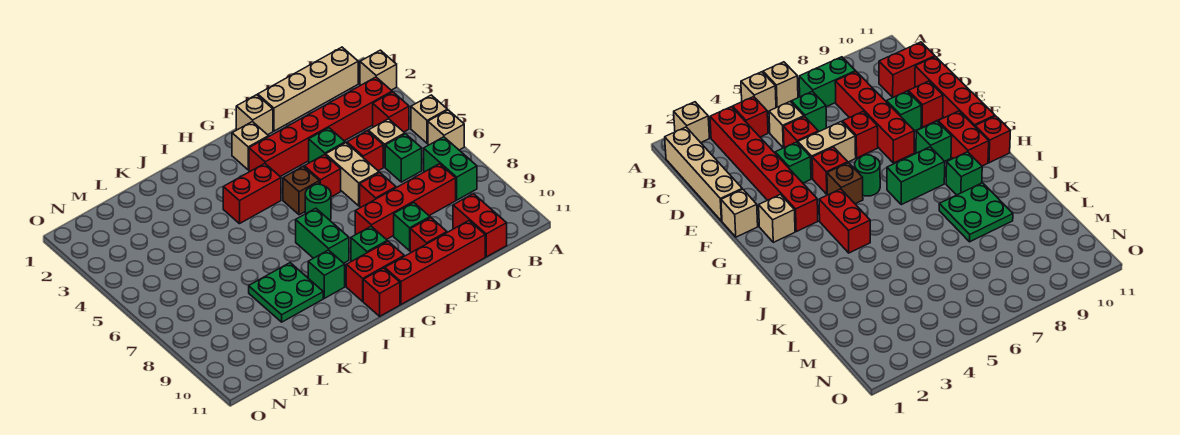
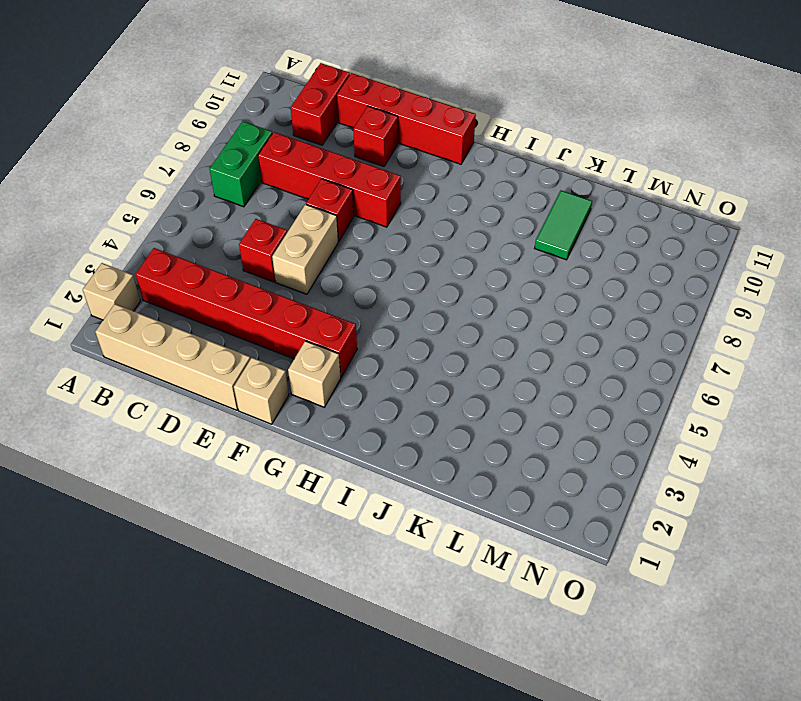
green 1x2 tile [535,191,592,260] -> green 2x2 plate [249,263,323,322]
none -> tan 1x1 brick [411,95,447,143]
none -> tan 1x1 brick [428,110,464,150]
none -> red 1x1 brick [373,92,409,132]
none -> tan 1x1 brick [368,119,405,167]

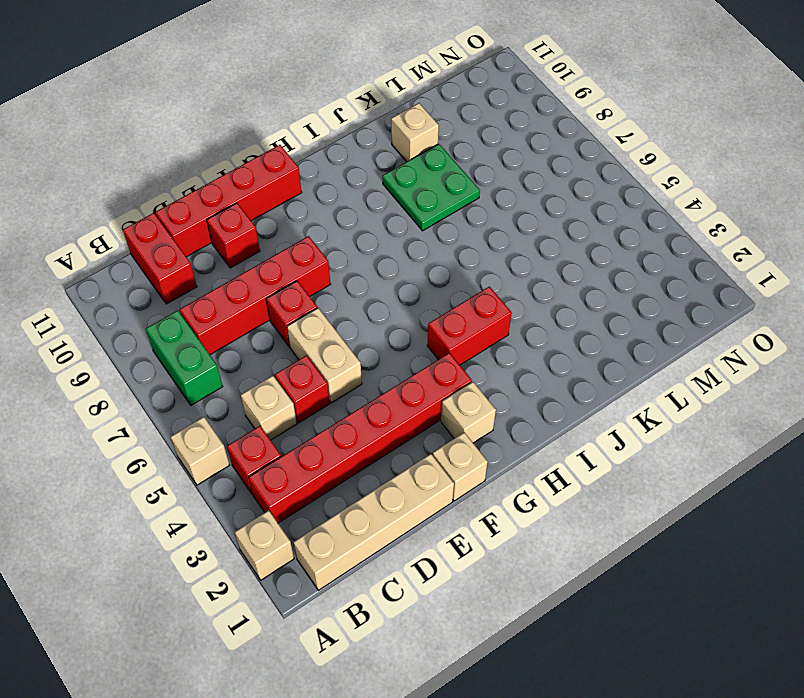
tan 1x1 brick [391,103,439,162] -> tan 1x1 brick moved to [428,110,464,150]
none -> green 1x1 brick [385,134,422,182]
none -> green 1x1 brick [309,128,345,163]
none -> green 1x1 brick [394,203,430,251]
none -> red 1x1 brick [304,155,341,197]

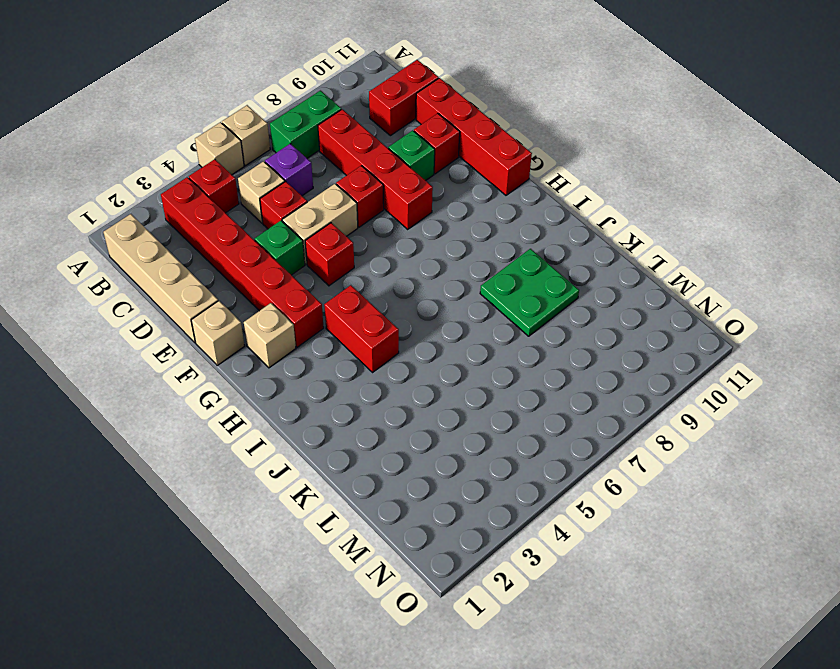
purple 1x1 brick [265,144,313,196] -> green 1x1 brick [385,134,422,182]
none -> tan 1x1 brick [360,50,397,90]
none -> brown 1x1 brick [283,167,319,215]
none -> green 1x1 round brick [305,184,331,220]
none -> green 1x1 brick [351,226,387,261]

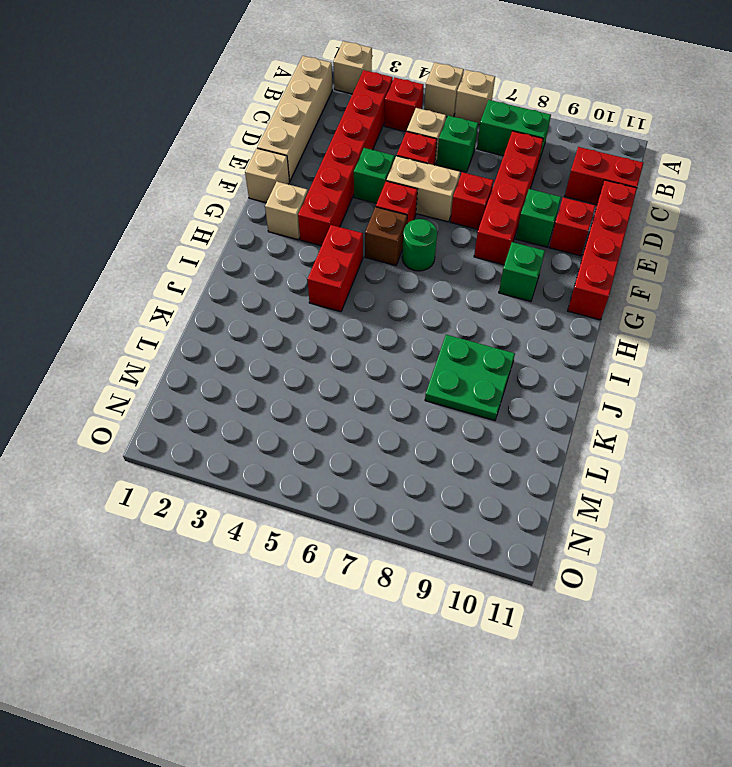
none -> red 1x2 brick [346,241,404,301]
none -> green 1x2 brick [296,208,349,263]
none -> red 1x1 brick [363,268,400,316]
none -> green 1x1 brick [308,250,345,298]

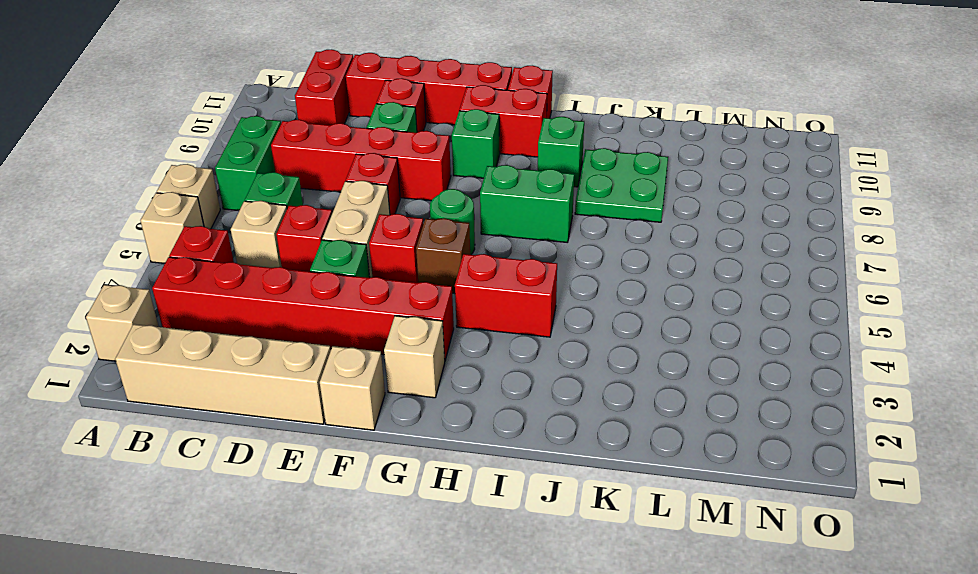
green 1x2 brick [480,165,574,242] -> green 1x2 brick turned to [296,208,349,263]

